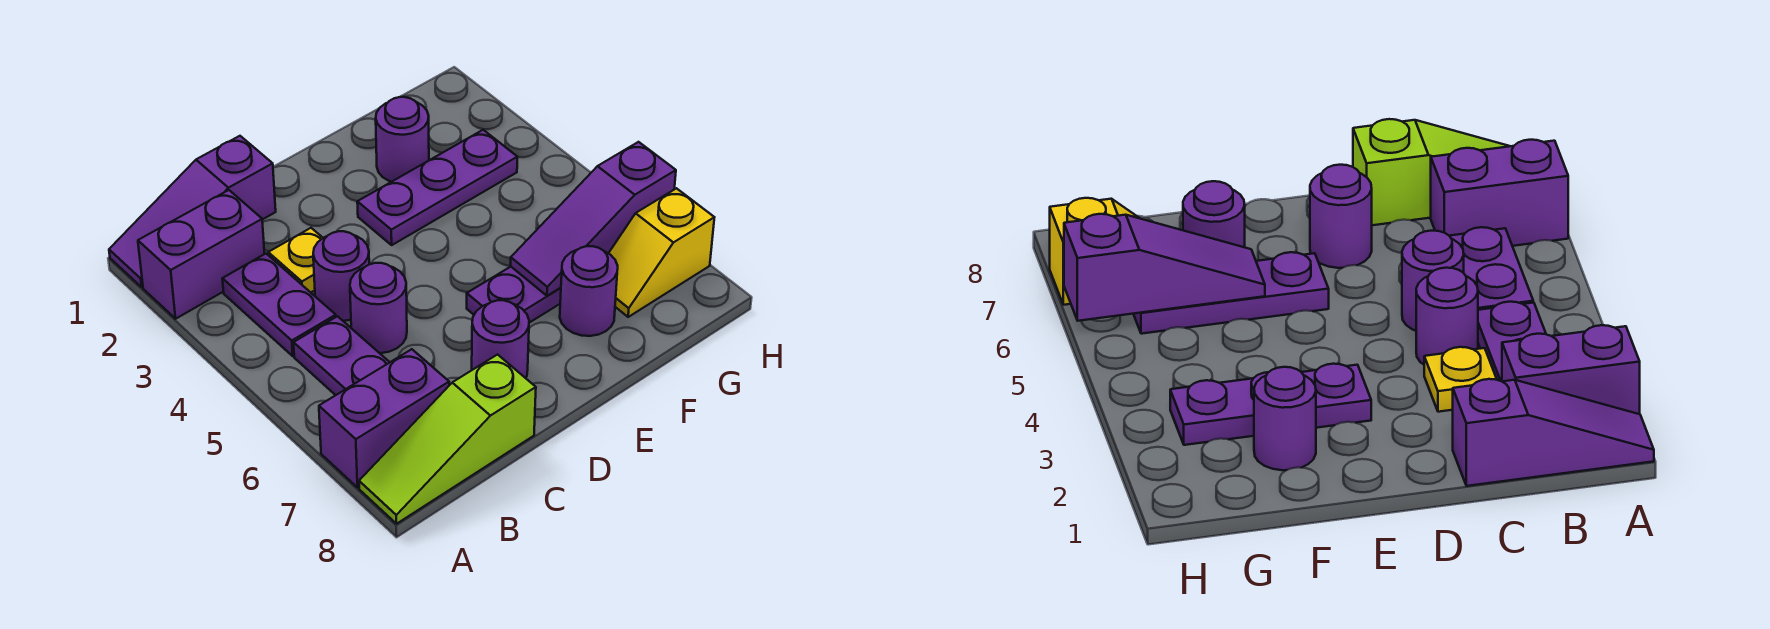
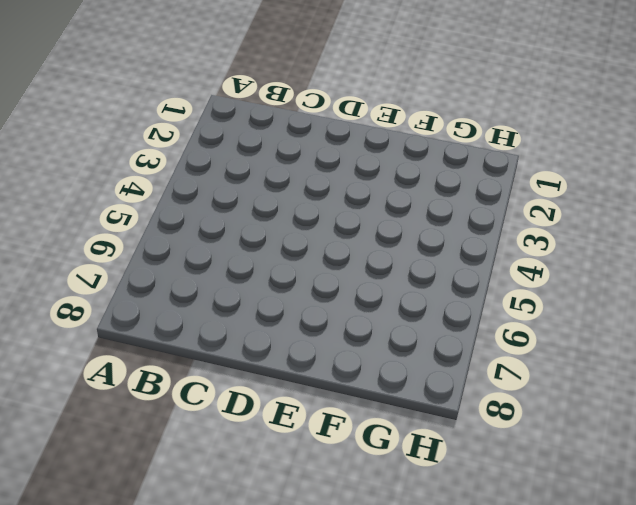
none -> purple 1x3 slope [109,136,276,287]
none -> purple 1x2 brick [138,190,265,319]
none -> purple 1x2 brick [319,349,449,488]

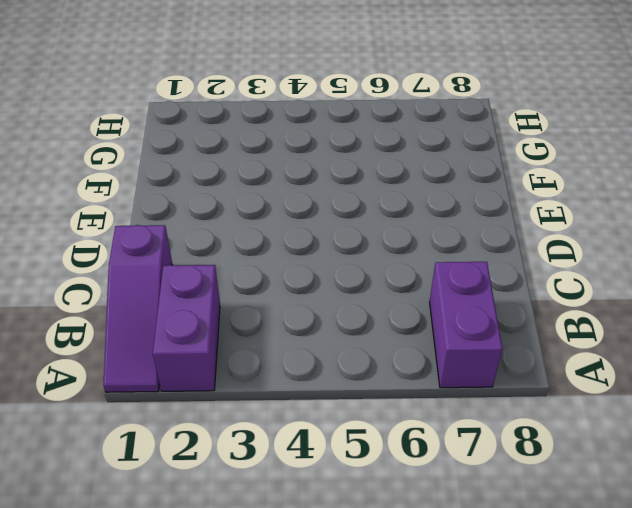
none -> lime 1x3 slope [359,355,536,524]
none -> purple 1x2 plate [222,254,336,356]
none -> purple 1x2 plate [294,316,390,395]

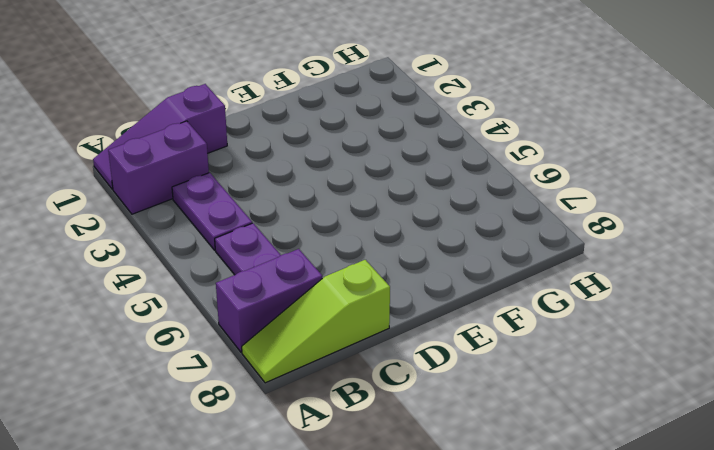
none -> yellow 1x1 plate [268,228,323,292]
none -> purple 1x1 round brick [313,231,369,321]
none -> purple 1x1 round brick [350,263,407,353]

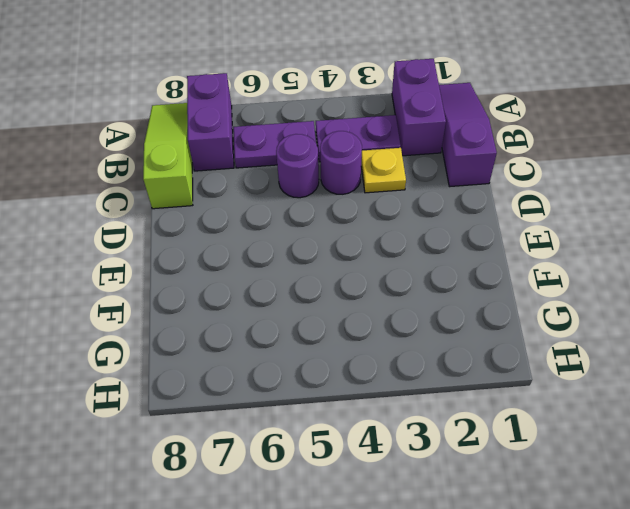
none -> purple 1x1 round brick [472,300,529,378]
none -> purple 1x3 plate [357,130,517,245]
none -> purple 1x3 plate [467,267,561,323]

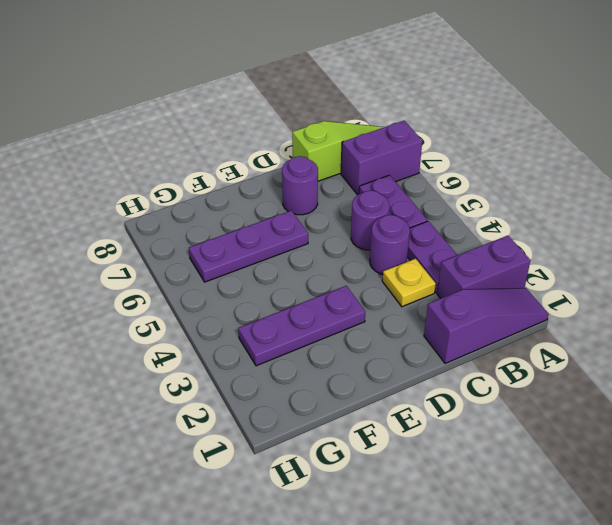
none -> purple 1x1 round brick [376,97,429,182]
none -> purple 1x1 round brick [560,246,618,336]
none -> yellow 1x2 slope [609,188,714,317]

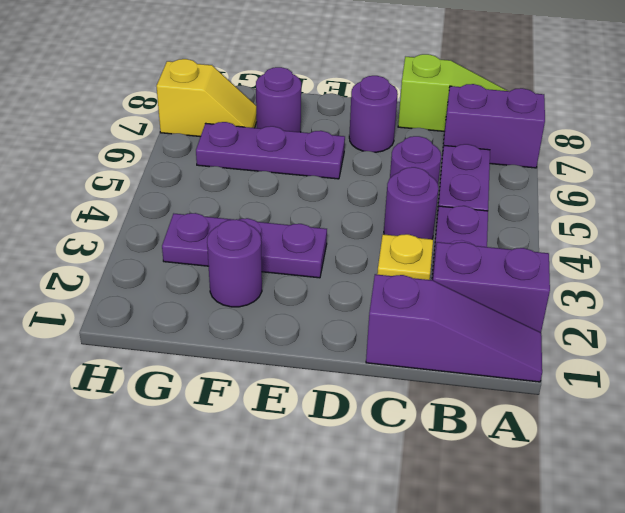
none -> purple 1x3 slope [511,142,676,296]

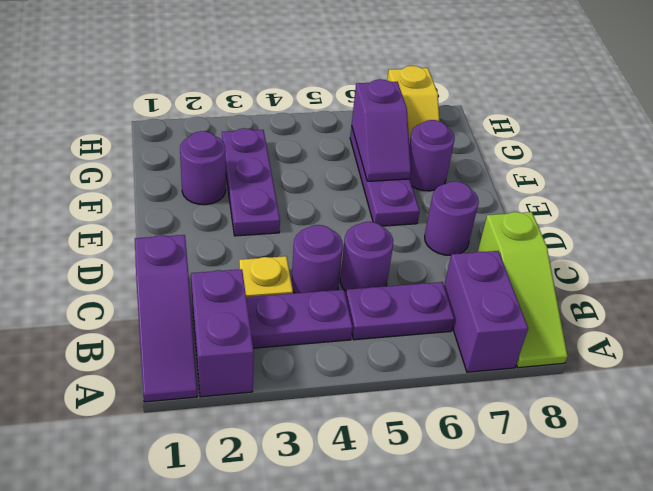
purple 1x2 slope [352,79,411,181] -> purple 1x3 slope [511,142,676,296]

